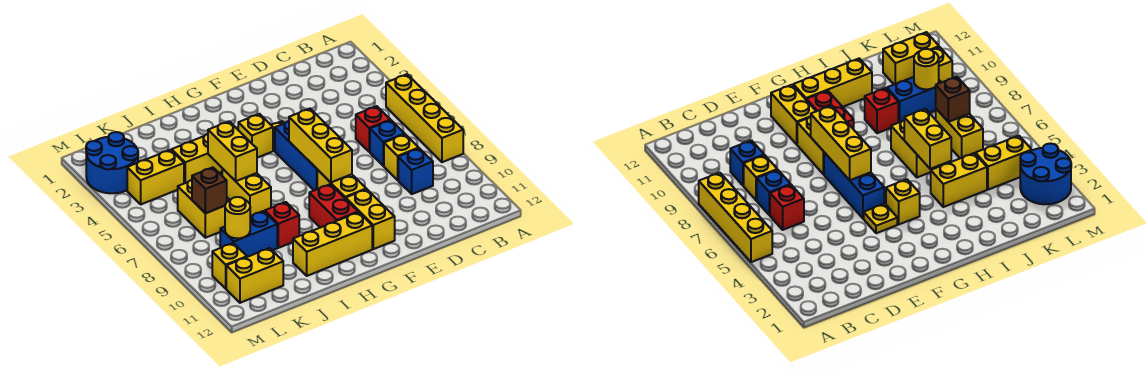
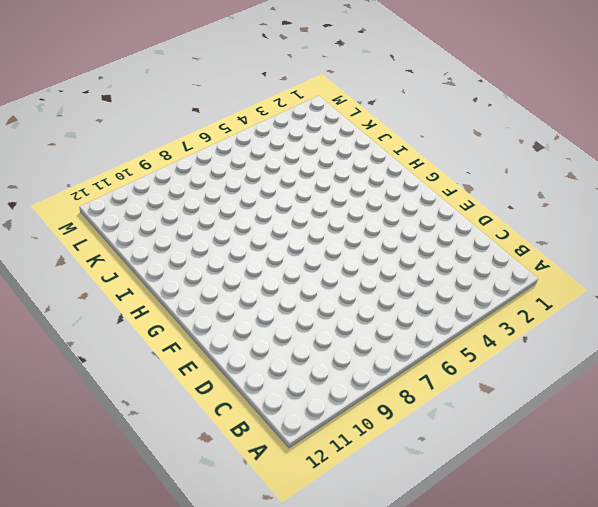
none -> yellow 1x4 brick [386,74,463,162]
none -> red 1x1 brick [356,106,390,152]
none -> blue 1x1 brick [370,120,404,166]

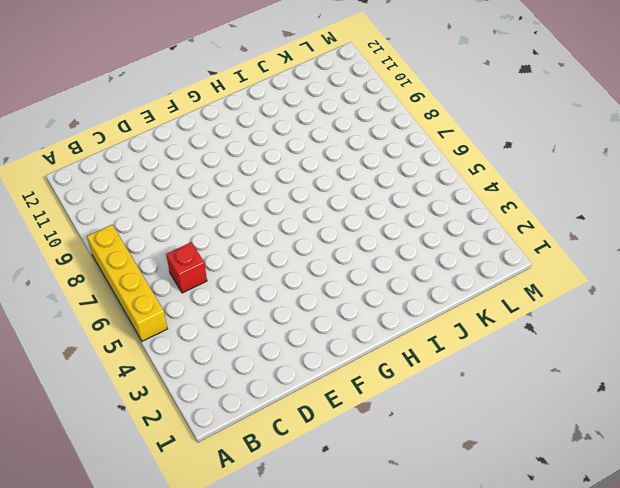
none -> blue 1x1 brick [370,120,404,166]
none -> yellow 1x1 brick [384,134,419,180]
none -> blue 1x1 brick [398,148,433,194]

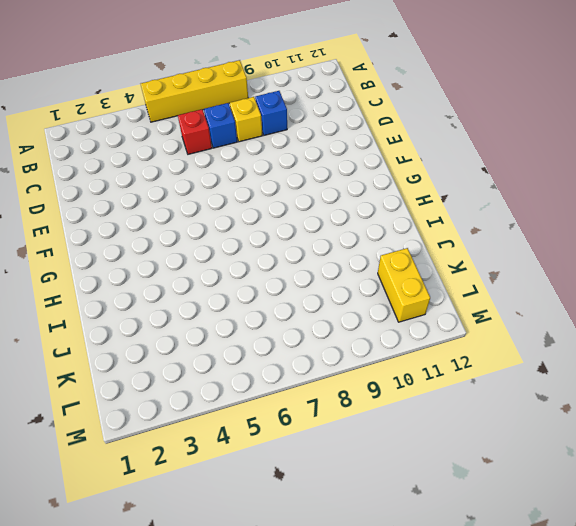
none -> yellow 1x1 plate [864,204,897,233]
none -> blue 1x3 brick [275,121,317,190]
none -> yellow 1x2 brick [317,170,366,199]

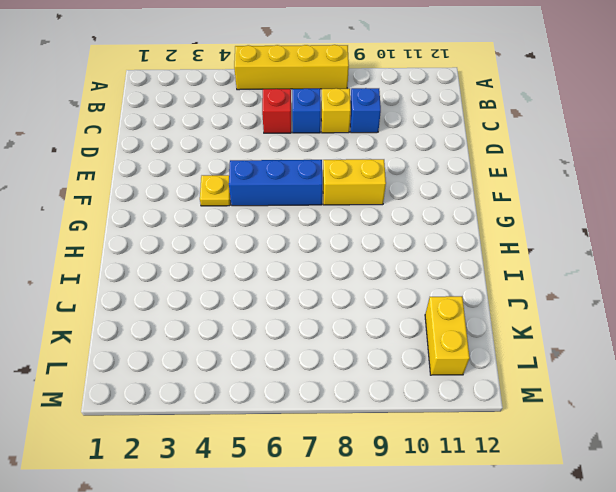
none -> yellow 1x2 brick [346,189,395,249]
none -> yellow 1x1 brick [238,114,273,158]
none -> red 1x2 brick [309,184,358,228]

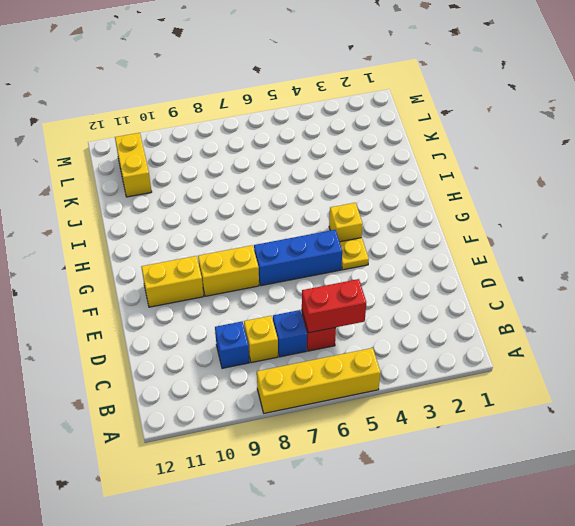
red 1x2 brick [302,279,366,333] -> red 1x2 brick moved to [309,184,358,228]
none -> yellow 1x3 brick [293,212,372,276]
none -> yellow 1x2 brick [172,134,222,183]
none -> yellow 1x2 brick [222,168,271,216]

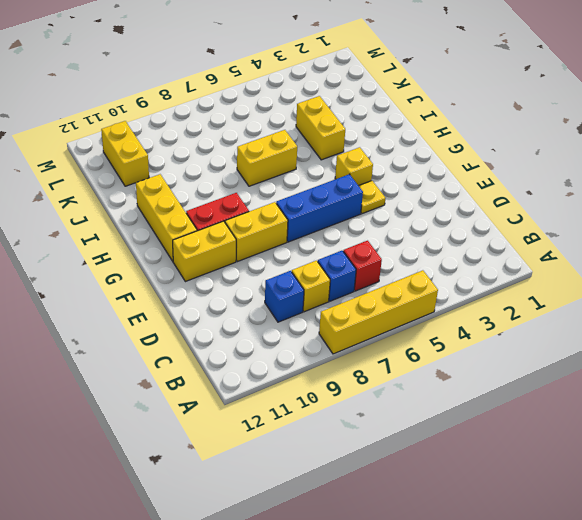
none -> red 1x1 brick [265,202,299,248]
none -> blue 1x2 brick [220,211,277,257]
none -> yellow 1x2 brick [127,150,184,204]

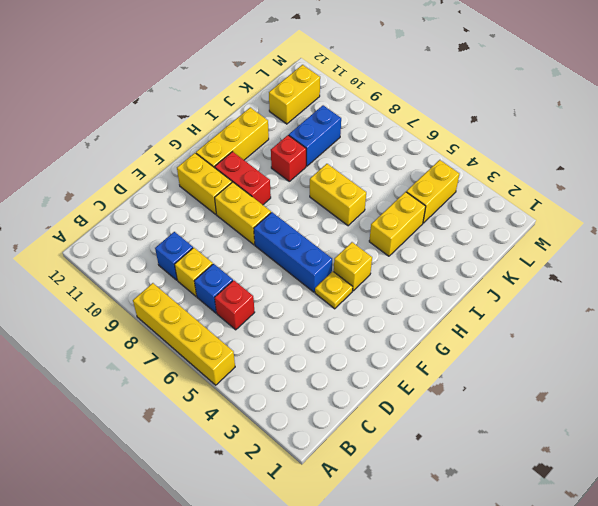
none -> yellow 1x2 brick [178,180,225,238]
none -> blue 2x2 round brick [86,132,138,193]
none -> yellow 1x1 brick [212,243,247,289]

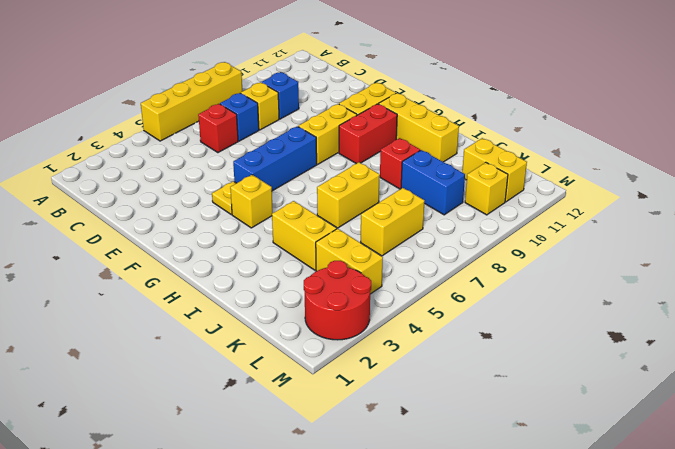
red 2x2 round brick [304,261,371,340] -> blue 2x2 round brick [86,132,138,193]
none -> yellow 1x3 brick [289,109,352,182]
none -> yellow 1x2 brick [208,121,257,181]
none -> brown 1x1 brick [192,167,227,213]

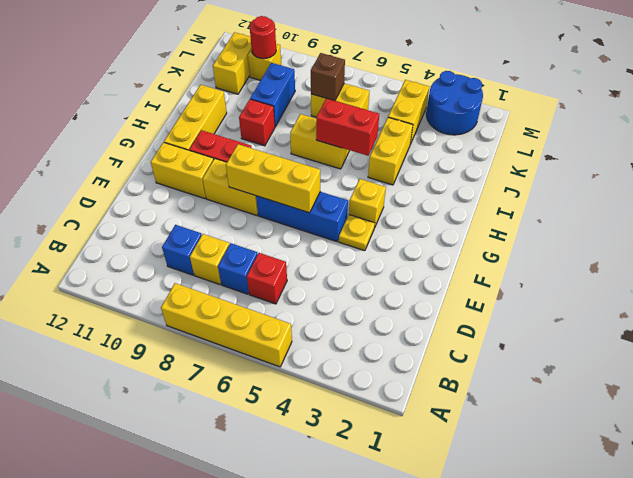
red 1x2 brick [316,98,379,156] -> yellow 1x2 brick [208,121,257,181]
red 1x1 round brick [250,16,276,59] -> none
none -> yellow 1x1 round brick [225,197,250,238]

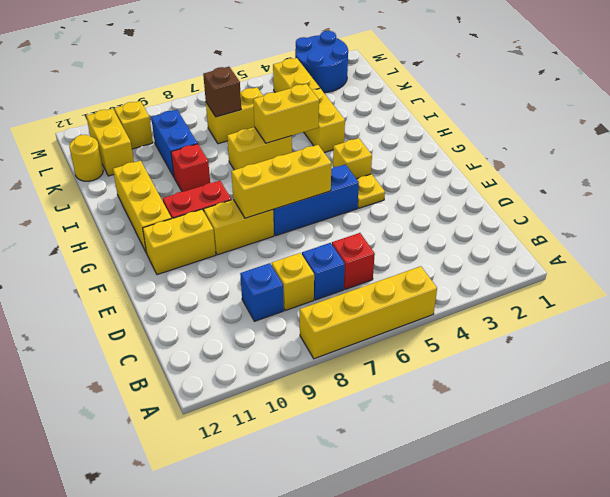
yellow 1x1 round brick [69,135,103,181] -> yellow 1x1 round brick moved to [225,197,250,238]

